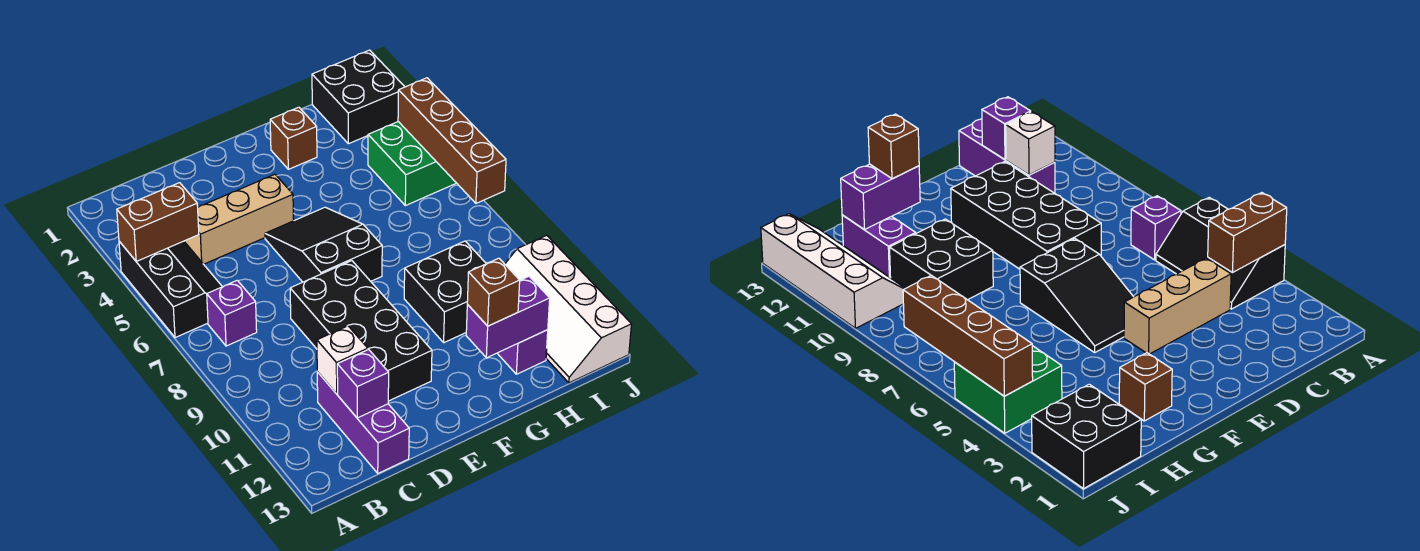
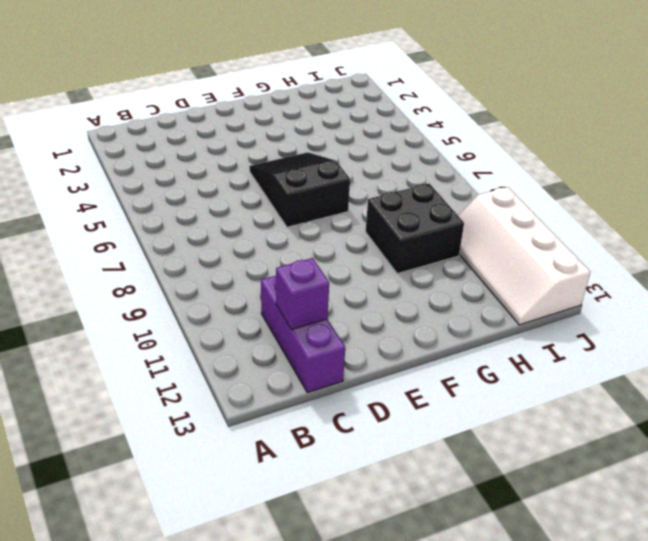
none -> black 2x3 slope [119,241,222,338]
none -> purple 1x1 brick [207,280,257,346]
none -> tan 1x3 brick [184,174,294,264]

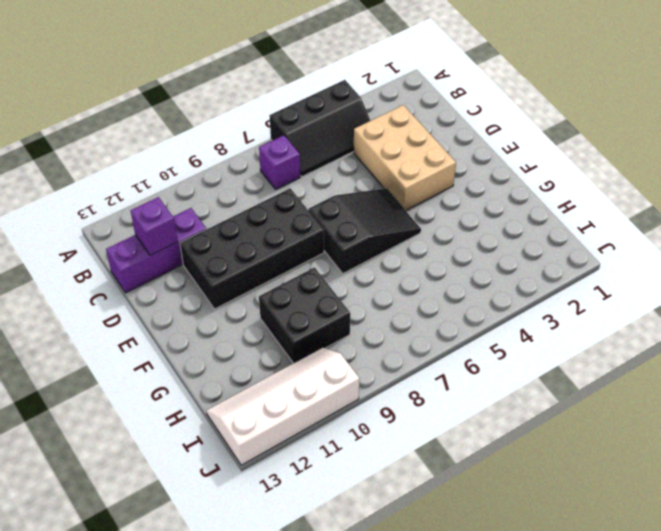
tan 2x3 brick [354,105,456,211] -> tan 1x3 brick [184,174,294,264]
none -> brown 1x1 brick [270,107,317,169]
none -> purple 1x2 brick [497,330,548,374]
none -> black 2x2 brick [312,50,405,144]

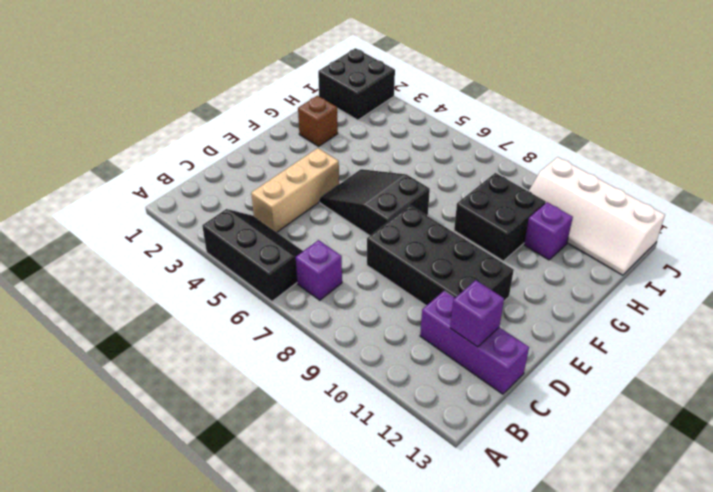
purple 1x1 brick [524,202,573,260] -> purple 1x2 brick [497,330,548,374]
none -> green 2x2 brick [368,122,456,206]
none -> brown 1x2 brick [117,183,199,261]
none -> white 1x1 brick [317,326,368,394]

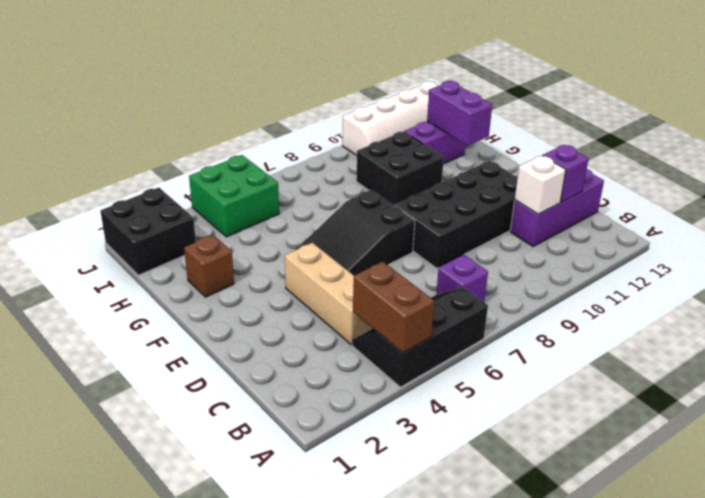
none -> brown 1x4 brick [398,78,506,203]
none -> brown 1x1 brick [467,258,520,326]

